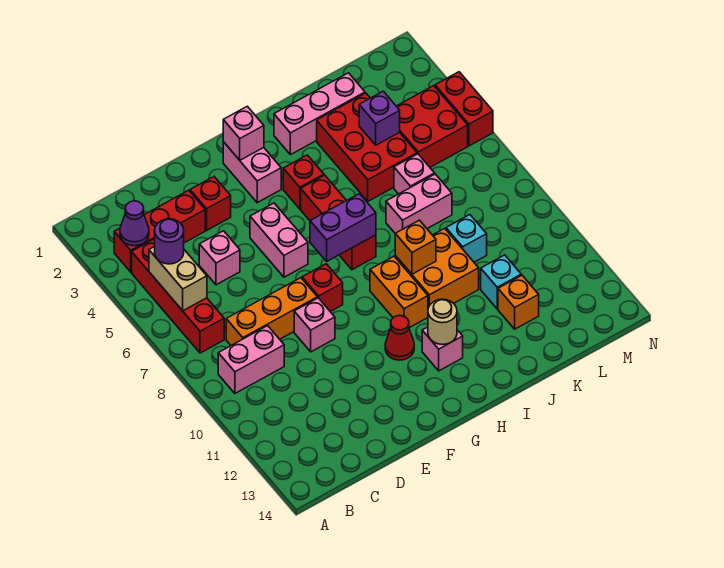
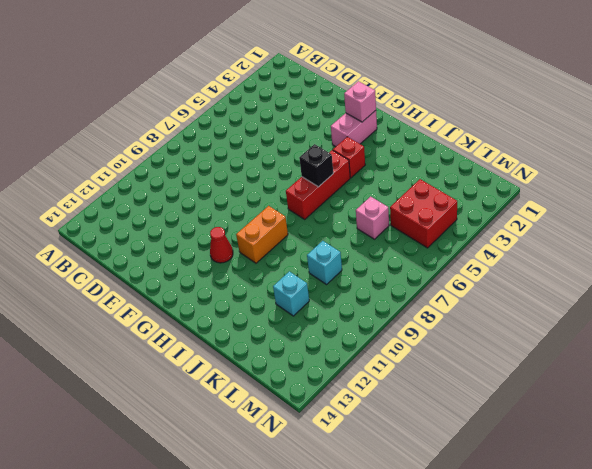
black 1x1 brick [299,144,333,187] -> none
none -> red 1x3 brick [114,190,205,272]
none -> red 1x4 brick [132,239,224,353]
none -> pink 1x2 brick [218,326,284,393]
none -> orange 1x3 brick [226,278,317,345]

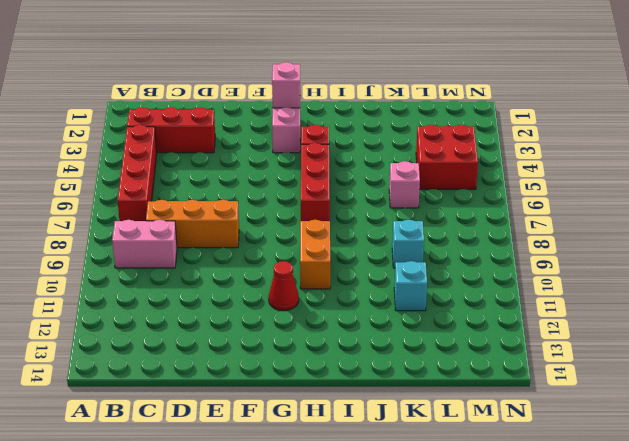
none -> pink 1x1 brick [199,231,240,285]
none -> red 1x1 brick [190,177,231,230]
none -> pink 1x1 brick [294,298,335,352]
none -> pink 1x2 brick [250,203,308,277]

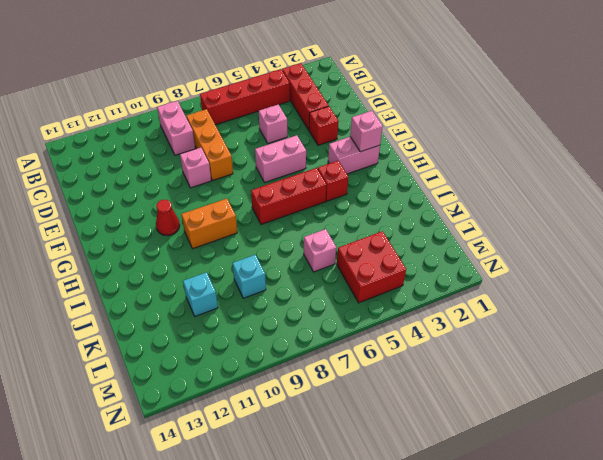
none -> red 1x1 brick [302,264,343,311]
none -> pink 1x1 brick [422,327,463,371]
none -> pink 1x3 brick [274,73,365,155]
none -> orange 2x2 brick [395,228,479,308]

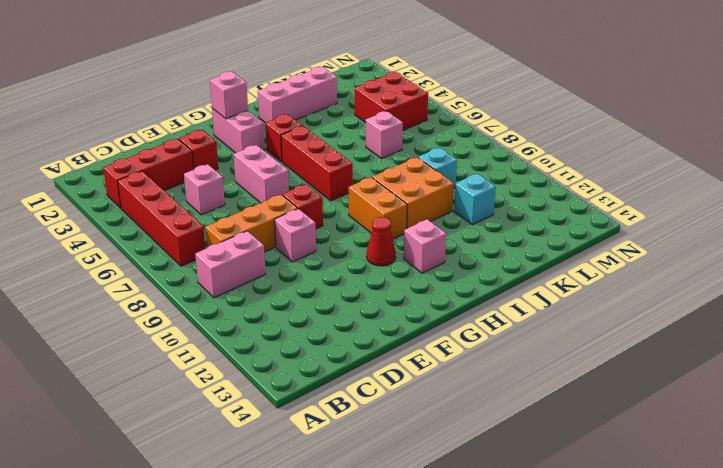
none -> red 2x3 brick [317,93,417,201]
none -> pink 1x2 brick [386,174,452,233]
none -> orange 1x1 brick [498,275,539,329]
none -> red 1x2 brick [435,72,493,146]

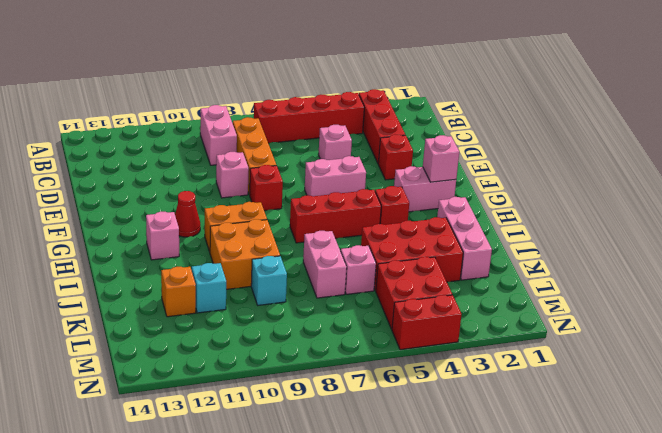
none -> purple 1x1 cone [120,201,149,246]
none -> tan 1x2 brick [149,247,207,311]
none -> purple 1x2 brick [310,194,376,261]
none -> tan 1x1 round brick [428,299,457,344]

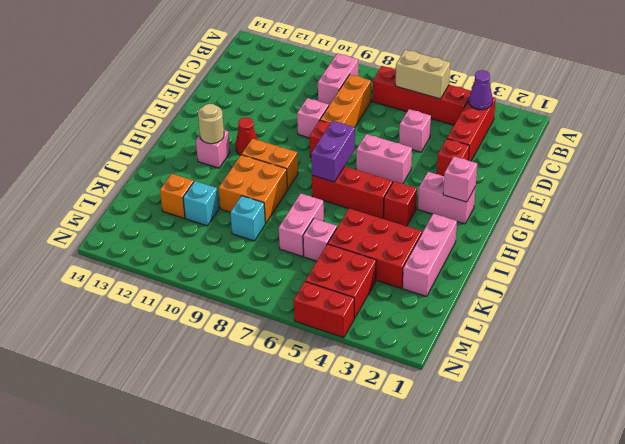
none -> orange 1x1 brick [395,220,436,274]
none -> purple 1x1 brick [359,91,400,145]
none -> purple 1x1 round brick [155,219,184,264]

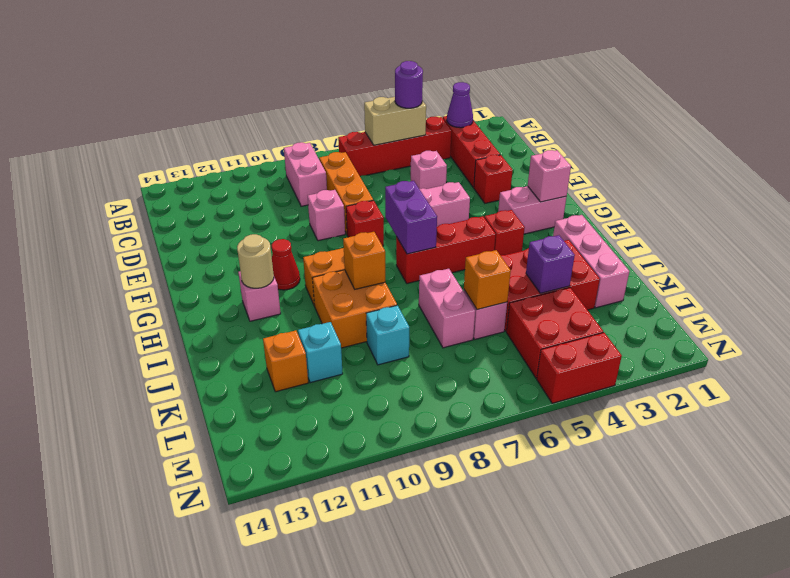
orange 1x1 brick [464,250,511,310] -> none

